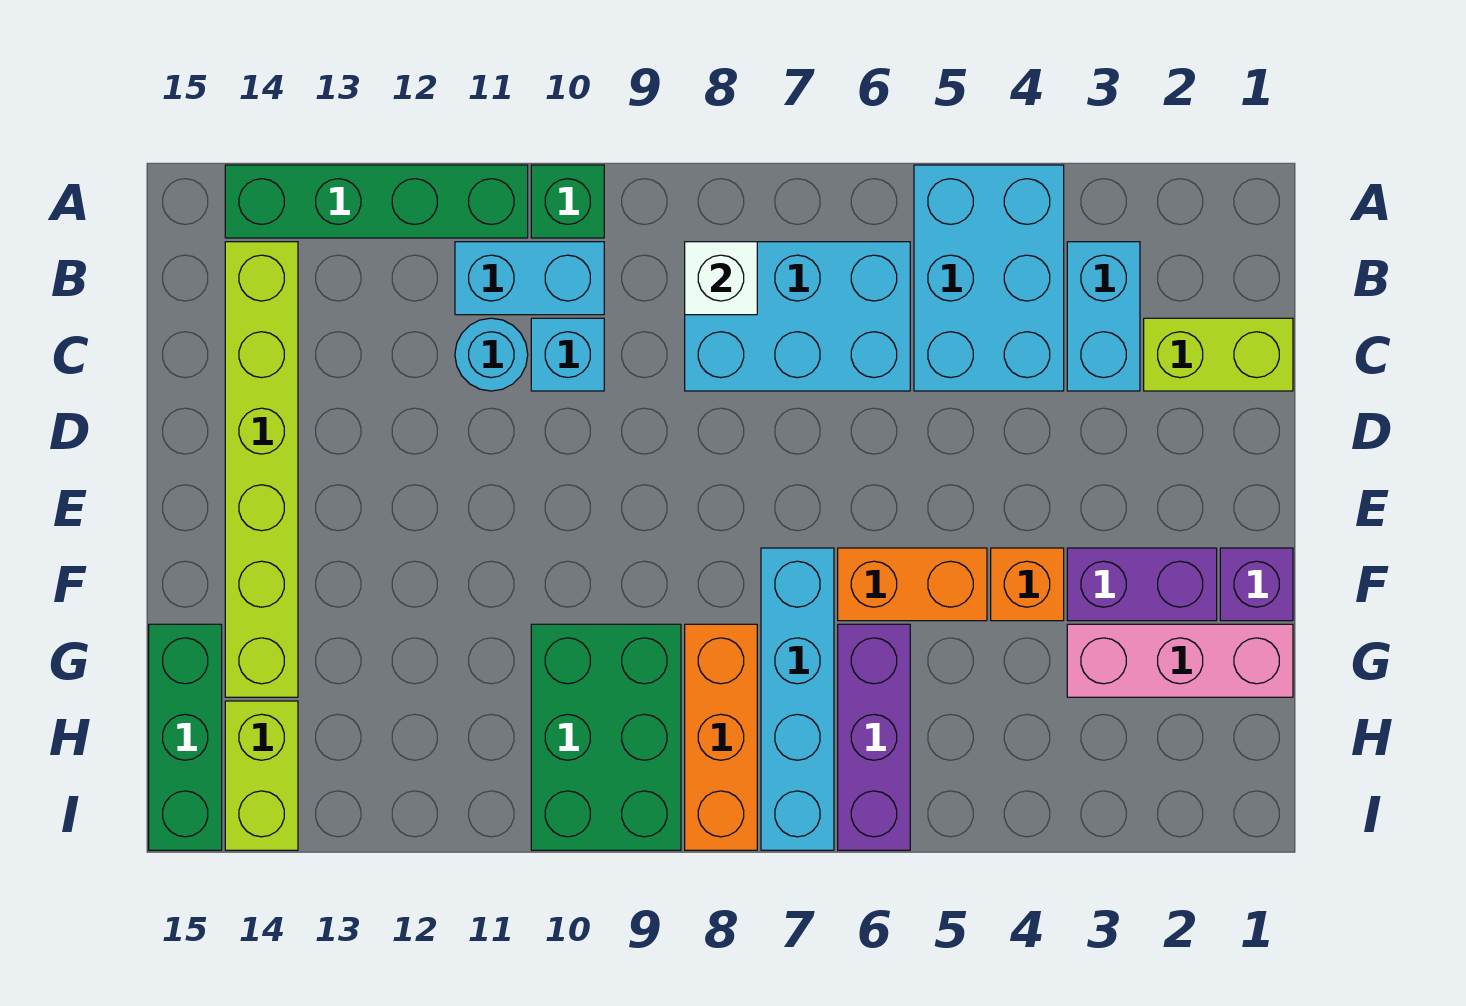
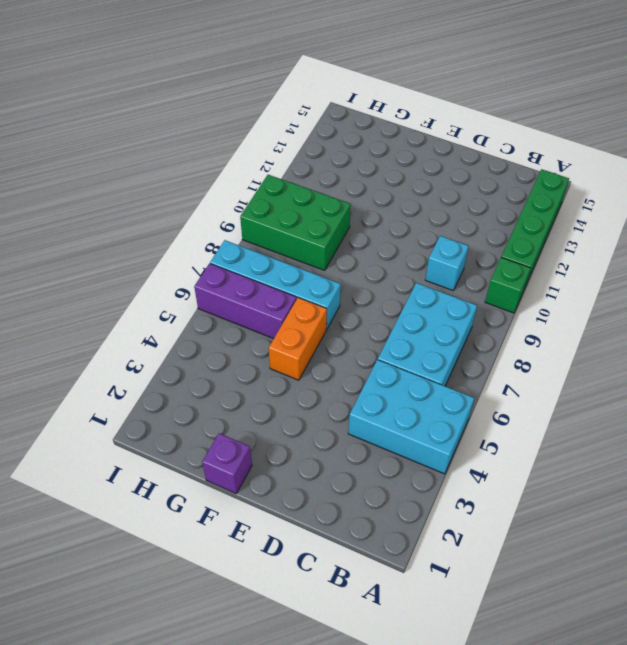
none -> cyan 1x2 brick [1067,242,1140,391]
none -> cyan 1x2 brick [455,242,604,315]
none -> lime 1x6 brick [225,242,298,697]

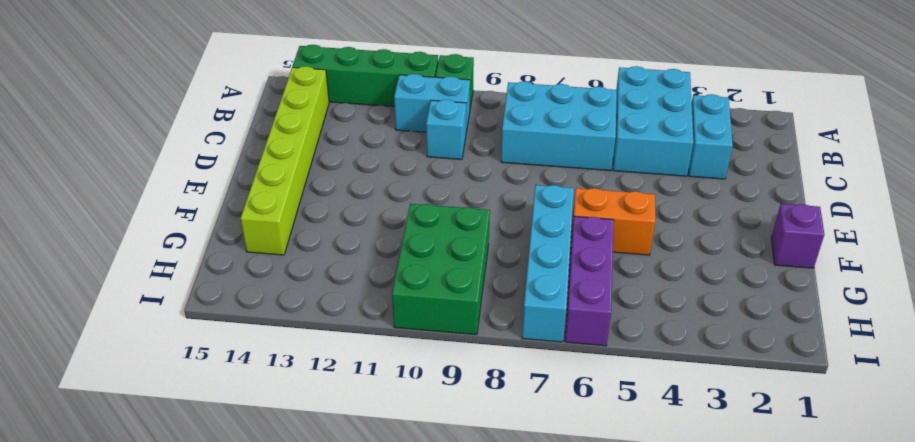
none -> lime 1x2 brick [1144,318,1293,391]
none -> cyan 1x1 round brick [455,318,528,391]
none -> purple 1x2 brick [1067,548,1217,621]

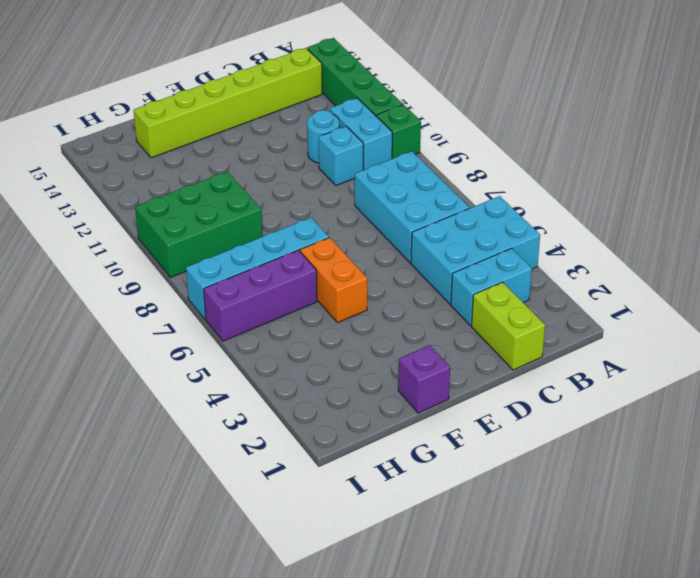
none -> purple 1x2 brick [1067,548,1217,621]
none -> orange 1x1 brick [991,548,1064,621]
none -> pink 1x3 brick [1067,624,1293,697]

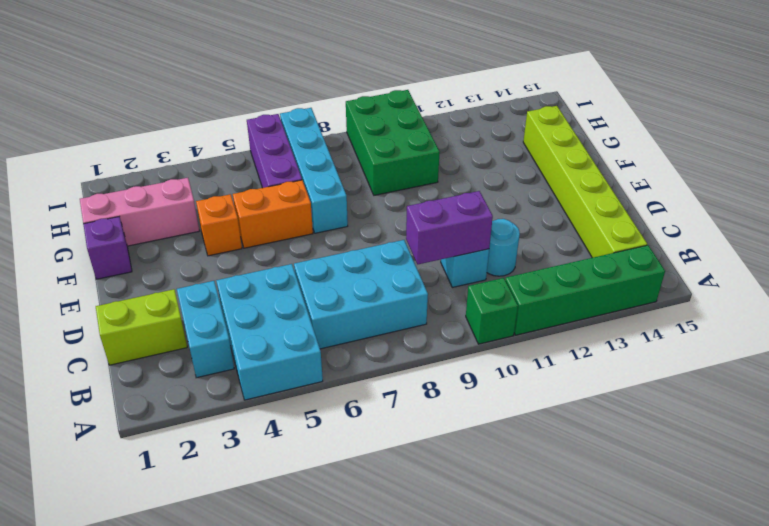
purple 1x2 brick [406,191,493,264] -> purple 1x2 brick moved to [1067,548,1217,621]
none -> cyan 1x2 brick [455,242,604,315]
none -> orange 1x3 brick [685,624,757,850]
none -> green 1x3 brick [149,624,222,850]

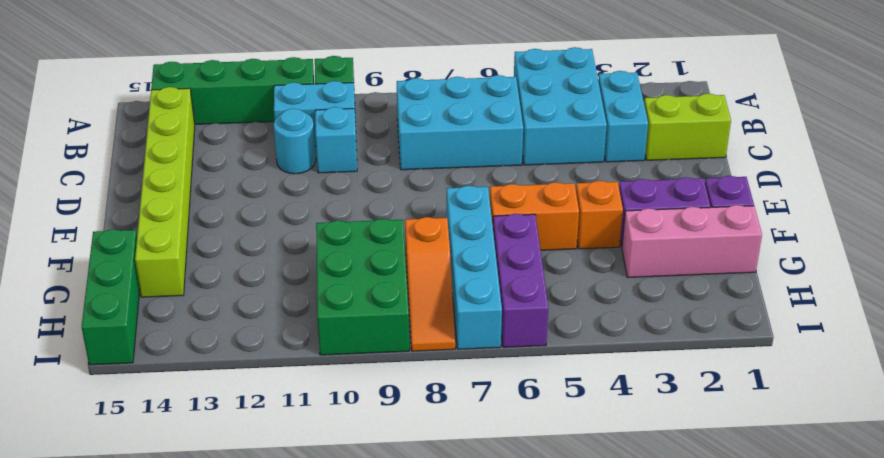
orange 1x3 slope [405,217,455,351] -> orange 1x3 brick [685,624,757,850]
none -> lime 1x2 brick [225,701,298,850]
none -> white 1x1 brick [685,242,757,315]

